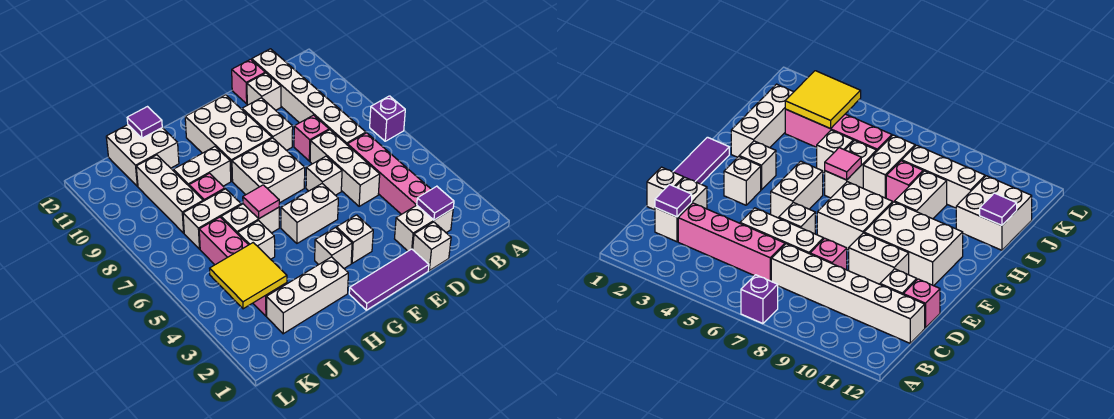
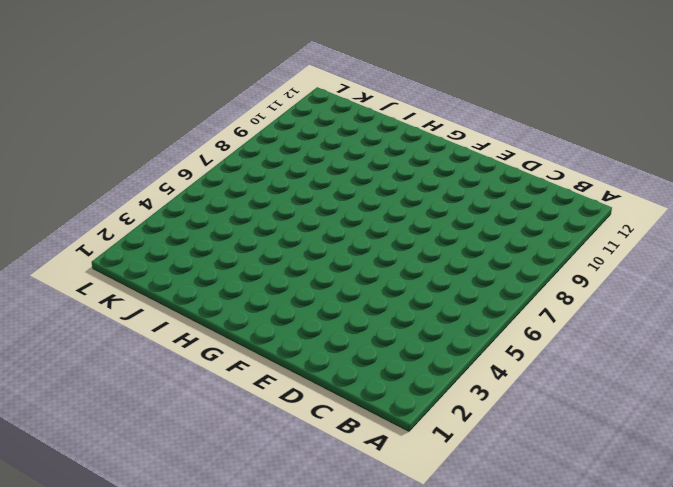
none -> purple 1x1 brick [370,96,405,141]
none -> white 1x2 brick [395,205,453,251]
none -> pink 1x4 brick [347,133,431,214]
none -> white 1x6 brick [252,49,366,144]

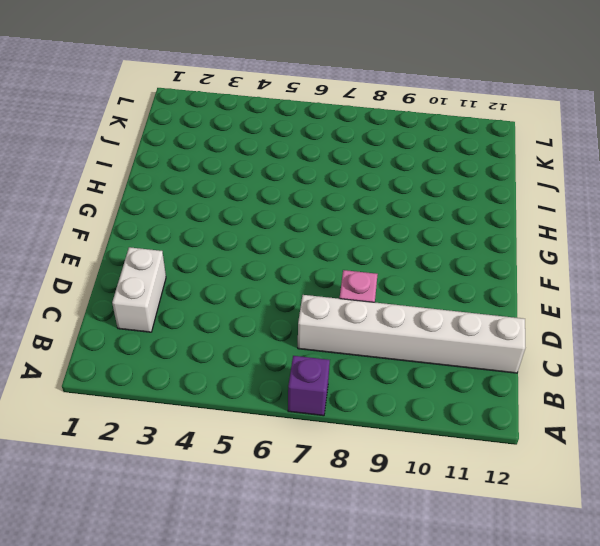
none -> pink 1x4 brick [347,133,431,214]
none -> white 1x1 brick [413,222,451,270]
none -> white 1x3 brick [310,130,380,206]
none -> white 1x1 brick [247,73,281,110]

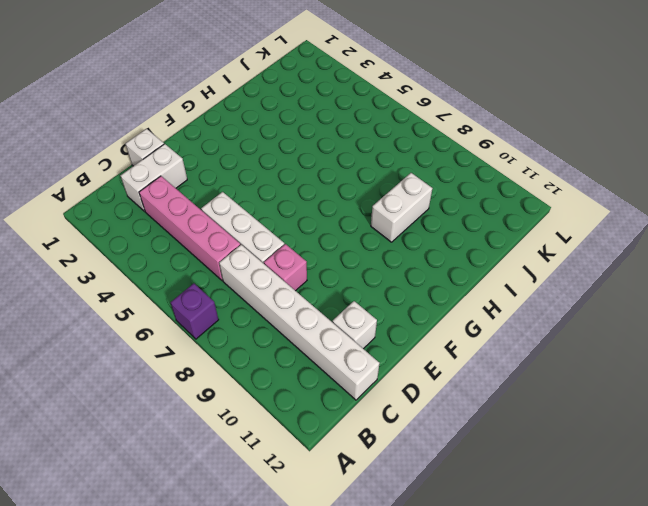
none -> pink 1x1 brick [232,59,265,104]
none -> purple 1x3 tile [349,249,429,310]
none -> white 1x1 brick [306,156,342,195]
none -> white 1x2 brick [242,98,293,150]

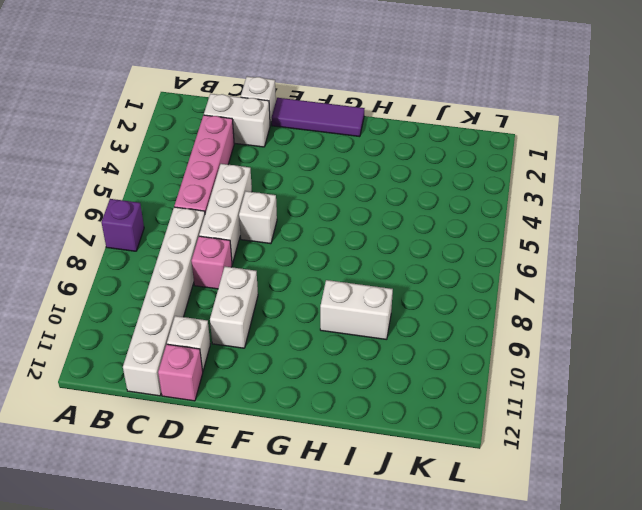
none -> white 1x1 brick [336,215,373,263]
none -> white 1x2 brick [281,184,338,243]
none -> white 2x2 brick [232,138,305,203]
none -> white 2x3 brick [185,95,272,181]

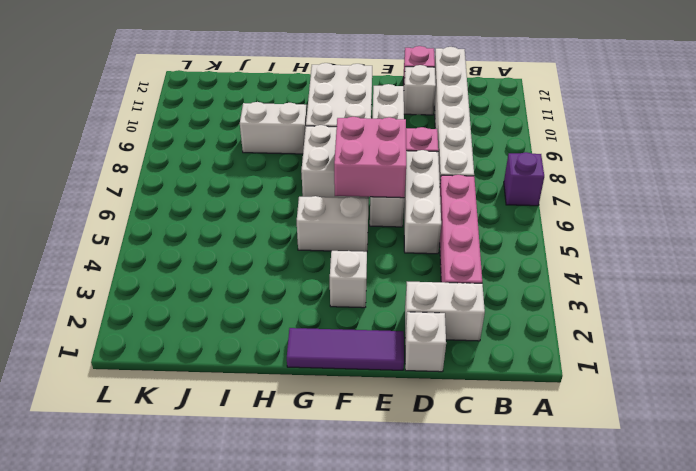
pink 2x2 brick [334,117,406,198] -> none
none -> white 1x1 brick [315,228,352,268]
none -> white 1x3 brick [267,257,348,334]
none -> white 1x2 brick [221,204,279,234]
none -> white 1x1 brick [238,221,275,259]

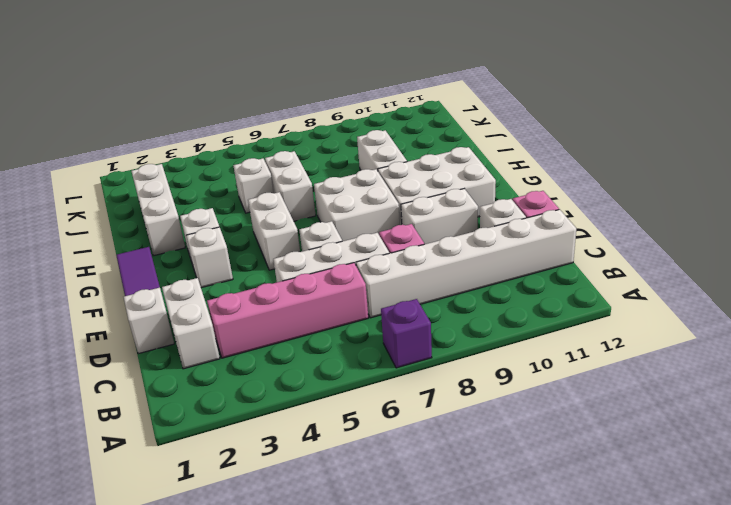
none -> white 1x2 brick [183,189,241,249]
none -> pink 1x1 brick [189,173,225,201]
none -> white 2x2 brick [106,125,179,186]
none -> pink 1x4 brick [199,217,287,316]

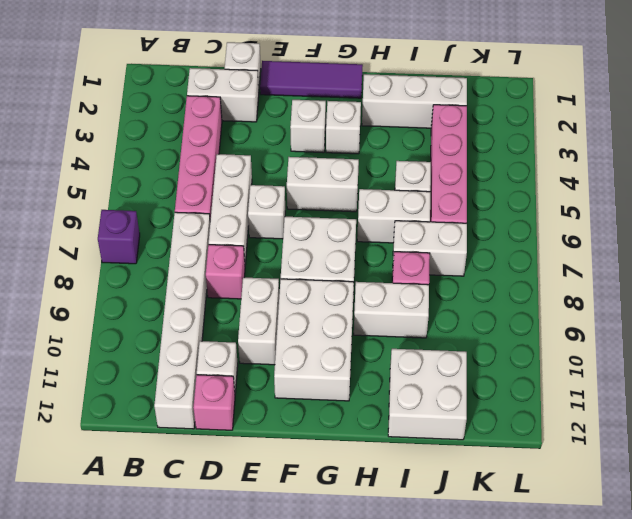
none -> white 1x3 brick [136,155,203,233]
none -> purple 1x1 tile [417,186,454,220]
none -> pink 1x1 tile [243,185,279,218]
none -> purple 1x1 tile [127,107,162,138]

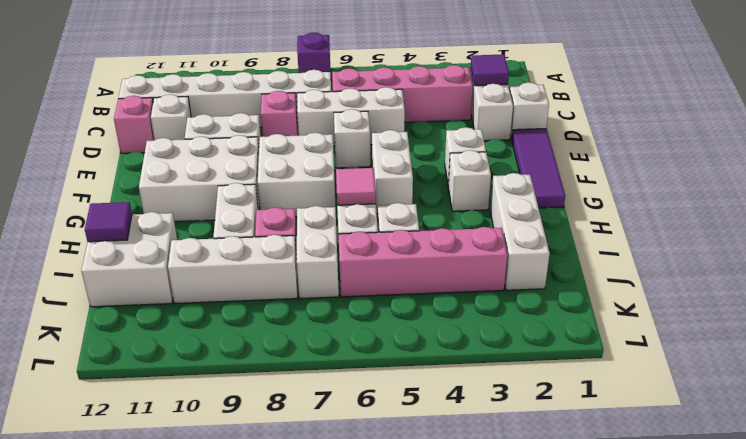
none -> yellow 2x2 tile [210,243,287,309]

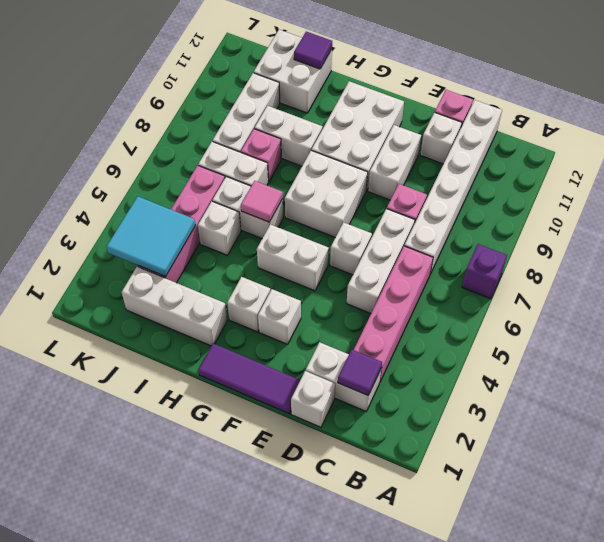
cyan 2x2 tile [107,196,195,277] -> yellow 2x2 tile [210,243,287,309]

